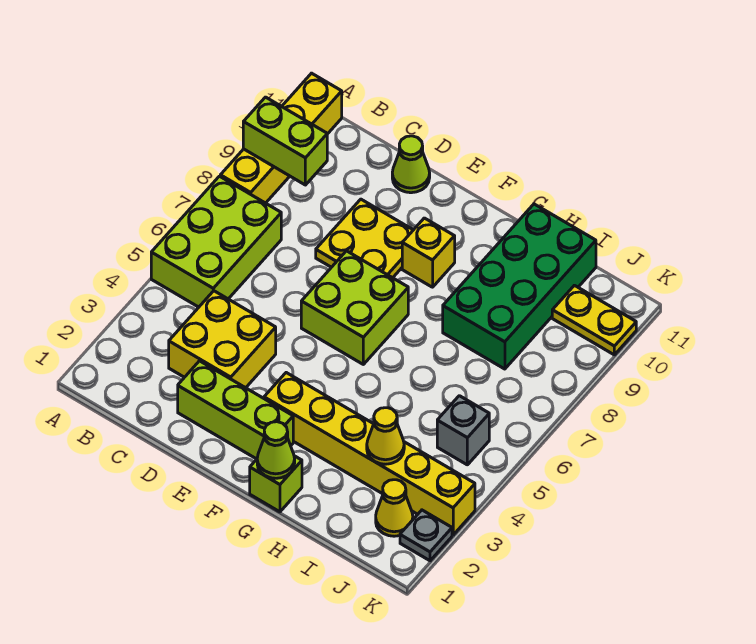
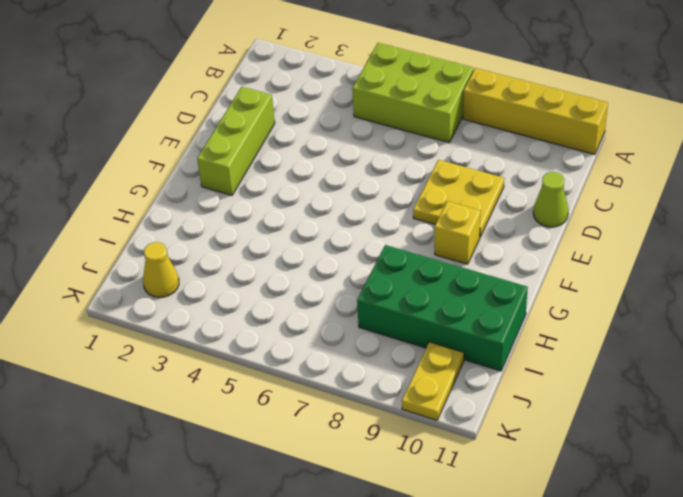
none -> yellow 2x2 brick [169,291,276,388]
none -> lime 2x2 brick [301,251,408,364]
none -> yellow 1x6 brick [264,373,475,535]

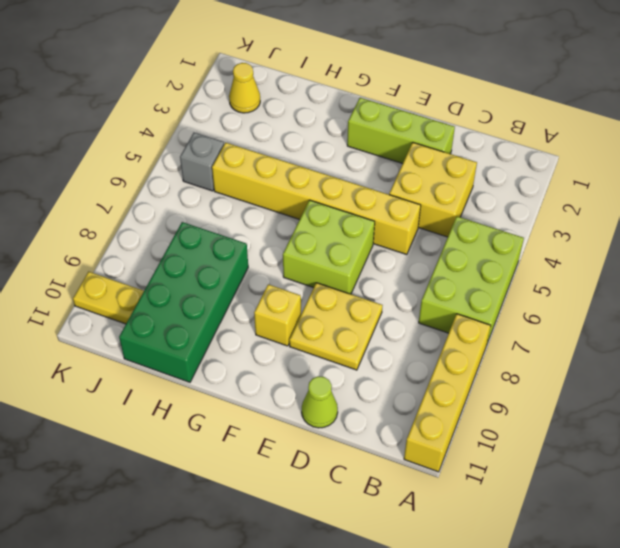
yellow 1x6 brick [212,143,421,255] -> yellow 1x6 brick moved to [264,373,475,535]
none -> lime 1x1 brick [250,456,302,512]
none -> grey 1x1 plate [400,510,452,561]
none -> lime 1x2 brick [243,97,327,185]

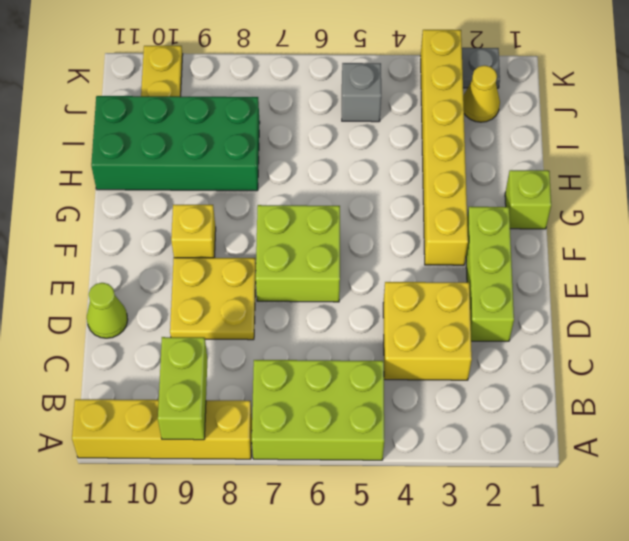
none -> lime 1x1 cone [257,422,295,478]
none -> yellow 1x1 cone [367,408,404,464]

